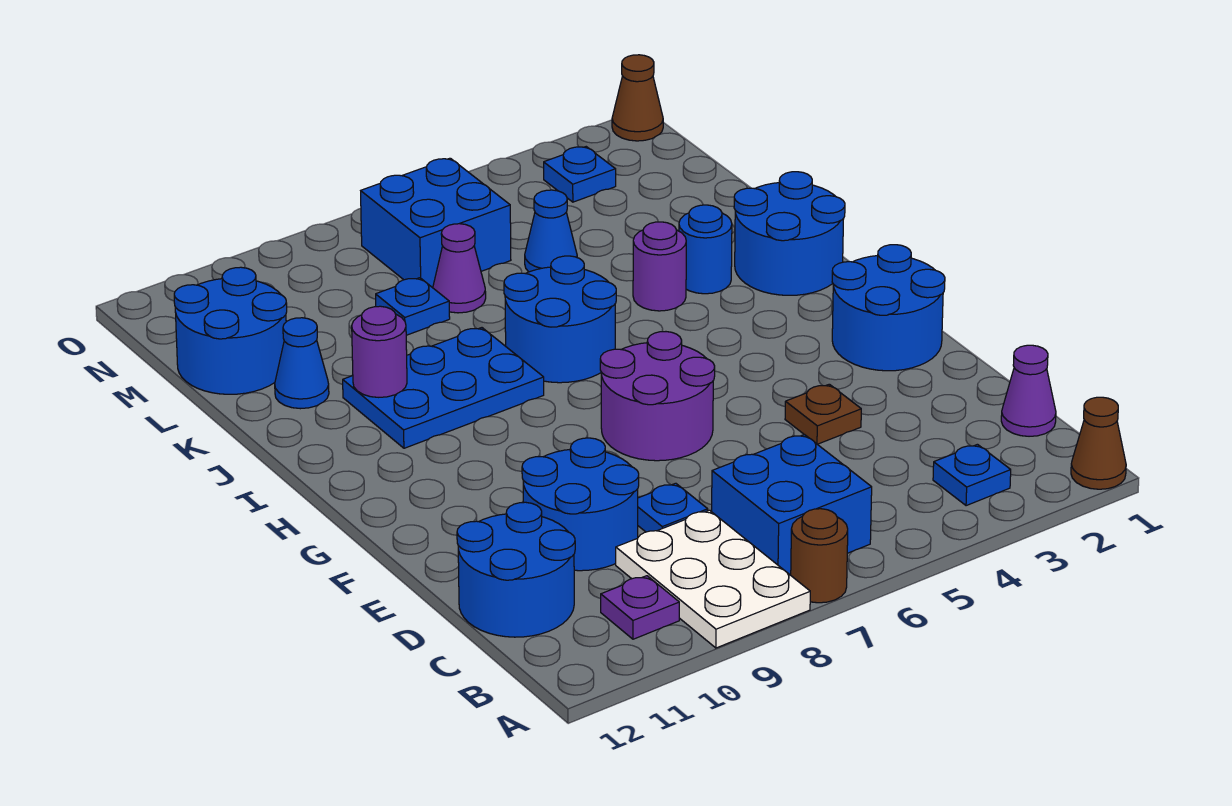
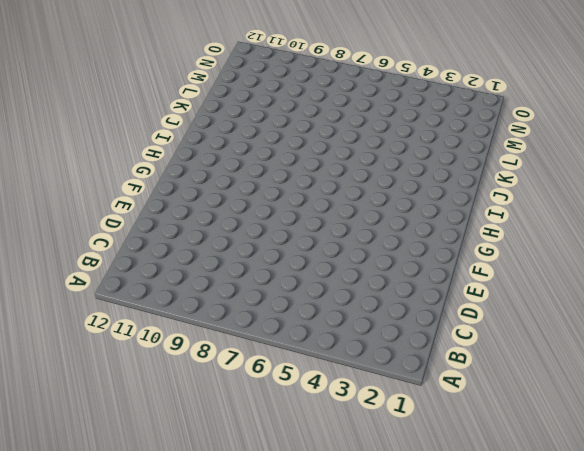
none -> brown 1x1 cone [1071,397,1126,489]
none -> brown 1x1 round brick [791,509,848,603]
none -> white 2x3 plate [616,510,810,648]

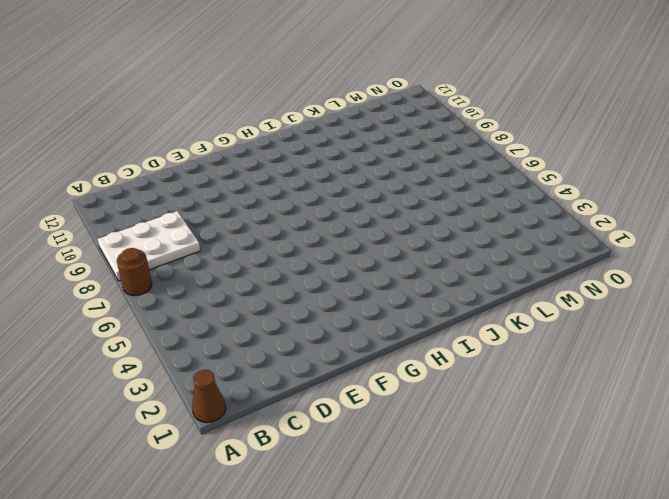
none -> blue 1x1 plate [933,444,1011,506]
none -> blue 2x2 brick [712,434,872,575]
none -> purple 1x1 plate [601,576,679,639]

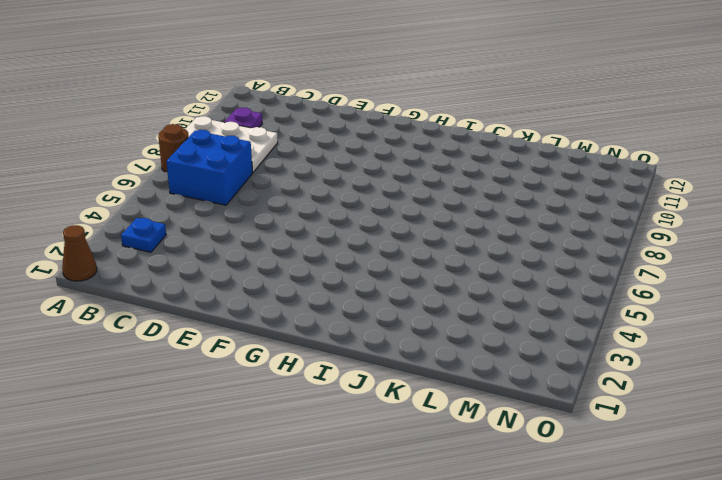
none -> purple 1x1 cone [1001,345,1056,436]
none -> blue 2x2 round brick [457,502,575,637]
none -> blue 1x1 plate [638,483,708,532]

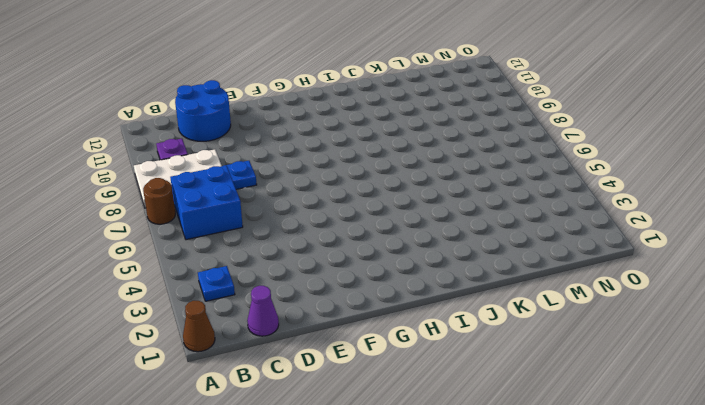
none -> blue 2x2 round brick [522,438,639,571]
none -> brown 1x1 plate [785,384,861,444]
none -> blue 2x2 round brick [832,245,945,371]

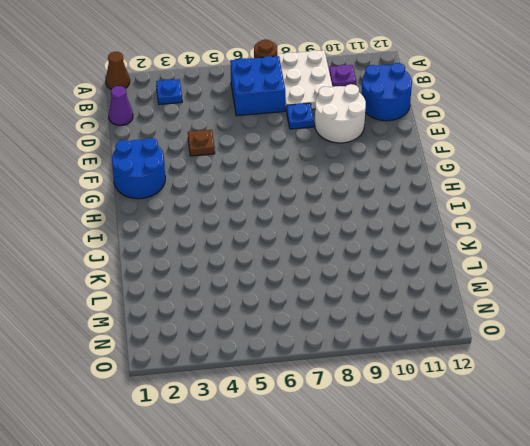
white 2x2 round brick [315,84,366,143] -> blue 2x2 round brick [522,438,639,571]
none -> purple 2x2 round brick [600,332,715,461]
none -> blue 2x2 round brick [734,172,845,295]
none -> blue 2x2 round brick [504,256,616,383]

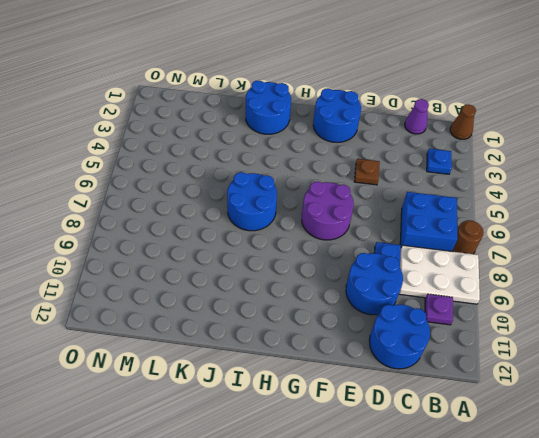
none -> blue 2x3 plate [343,328,544,448]
none -> blue 1x1 round brick [679,205,732,294]
none -> purple 1x1 round brick [633,222,686,311]

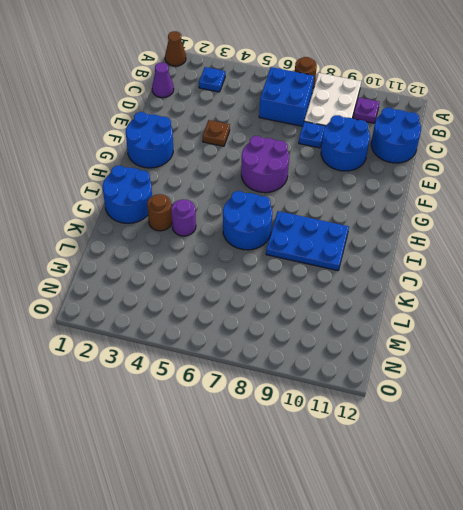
brown 1x1 round brick [147,194,172,231] -> blue 1x1 round brick [679,205,732,294]
none -> blue 1x1 cone [275,318,329,409]
none -> blue 1x1 cone [525,190,577,272]
none -> purple 1x1 cone [433,224,486,313]

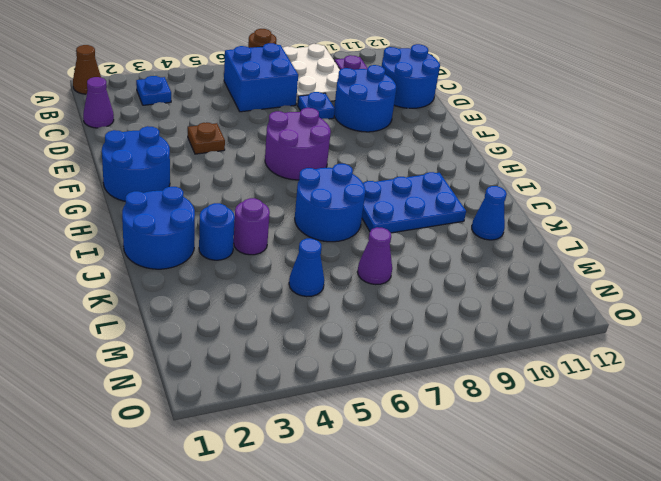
none -> blue 1x1 plate [376,278,450,335]
none -> blue 2x2 round brick [174,267,287,394]
none -> blue 2x2 brick [361,158,511,288]

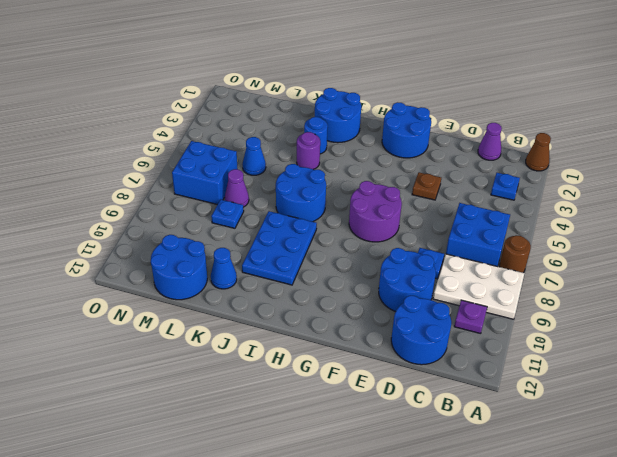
none -> blue 1x1 plate [544,147,616,202]
none -> brown 1x1 cone [612,55,663,141]
none -> purple 1x1 round brick [352,306,407,397]

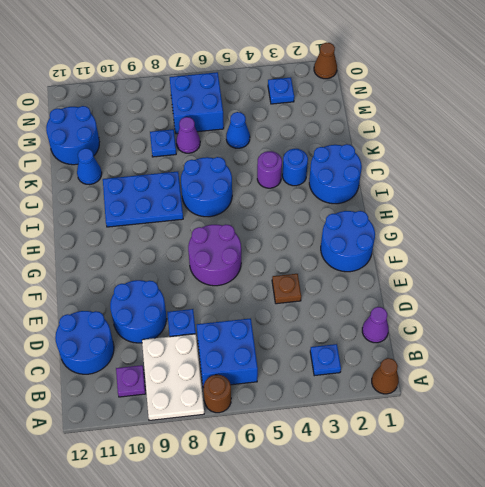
none -> purple 1x1 round brick [352,306,407,397]

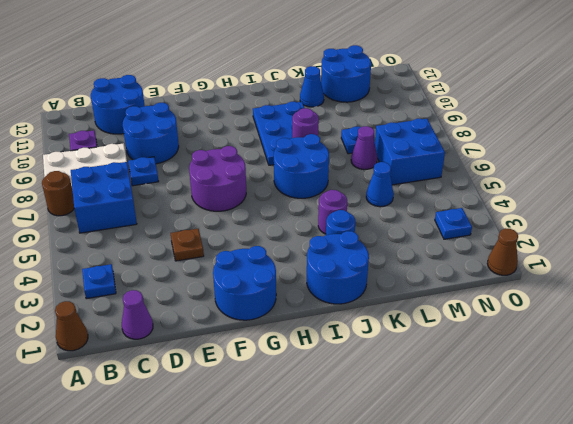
purple 1x1 round brick [292,108,319,138] -> purple 1x1 round brick moved to [352,306,407,397]

